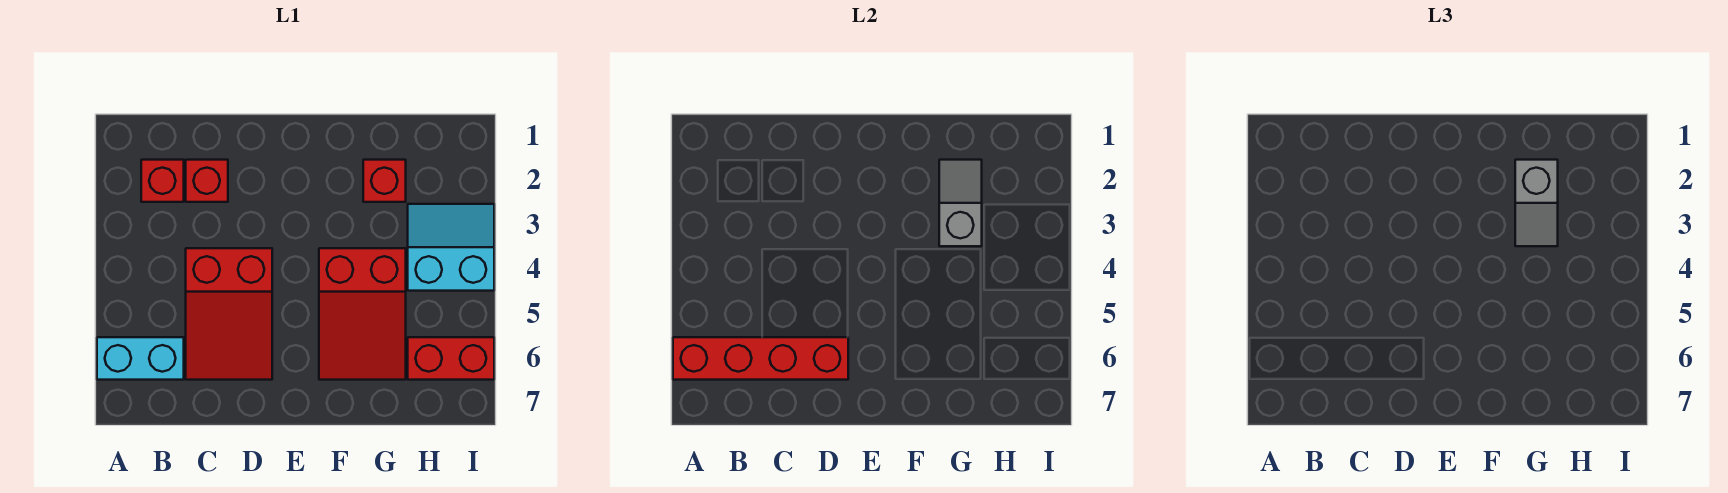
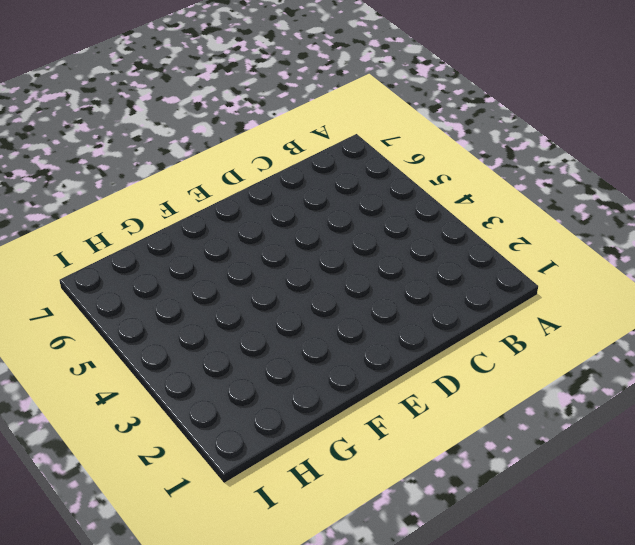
none -> cyan 1x2 brick [97,337,184,380]
none -> red 1x1 brick [141,160,184,202]

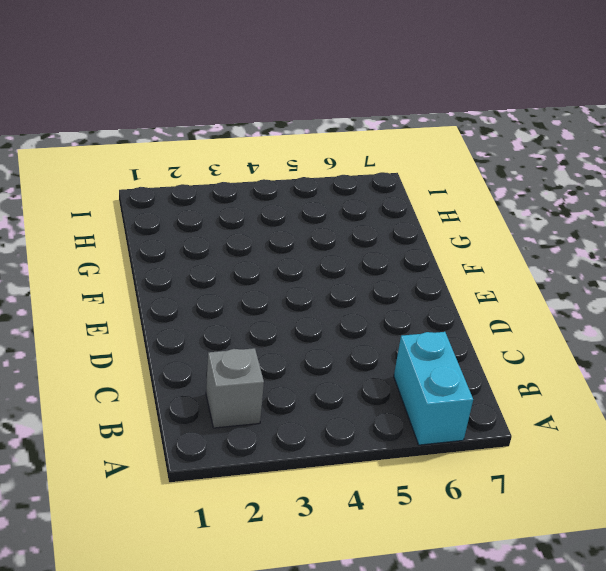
grey 1x1 brick [206,348,264,428] -> red 1x1 brick [141,160,184,202]
none -> red 1x1 brick [186,160,228,202]
none -> red 2x3 slope [186,248,272,380]

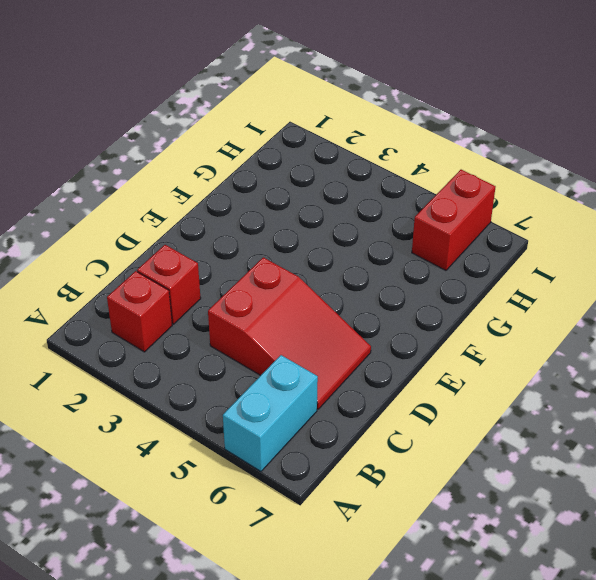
none -> red 2x3 slope [319,248,406,380]
none -> red 1x1 brick [363,160,406,202]

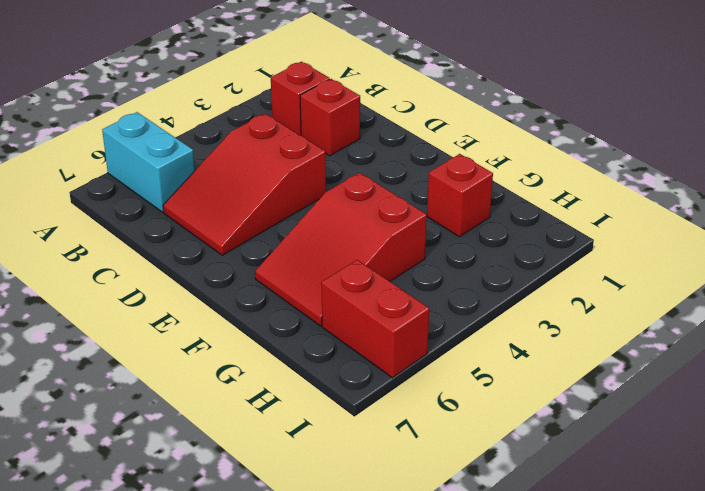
none -> cyan 2x2 slope [408,204,494,291]
none -> red 1x4 brick [673,337,848,380]

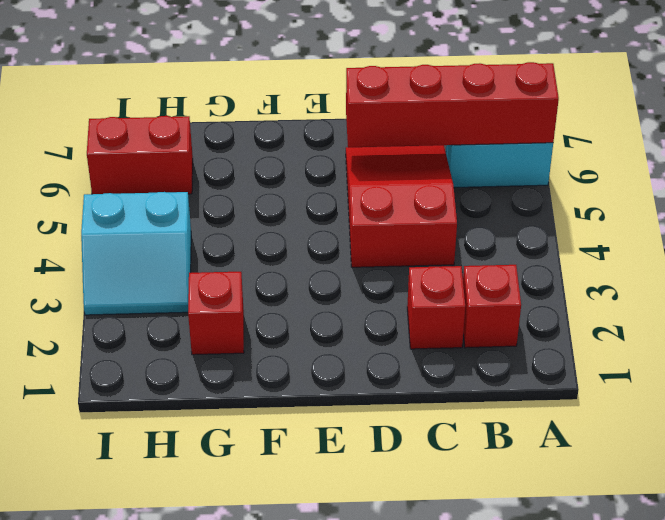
none -> red 2x3 slope [319,248,406,380]
none -> grey 1x2 slope [939,160,982,246]

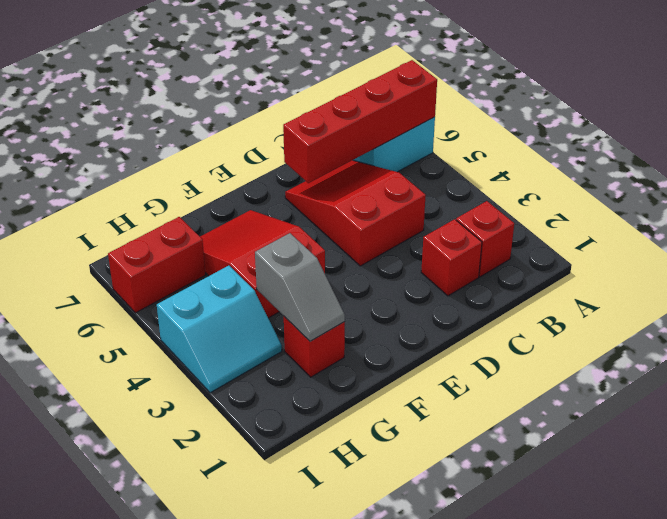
none -> grey 1x2 slope [1515,160,1558,246]

